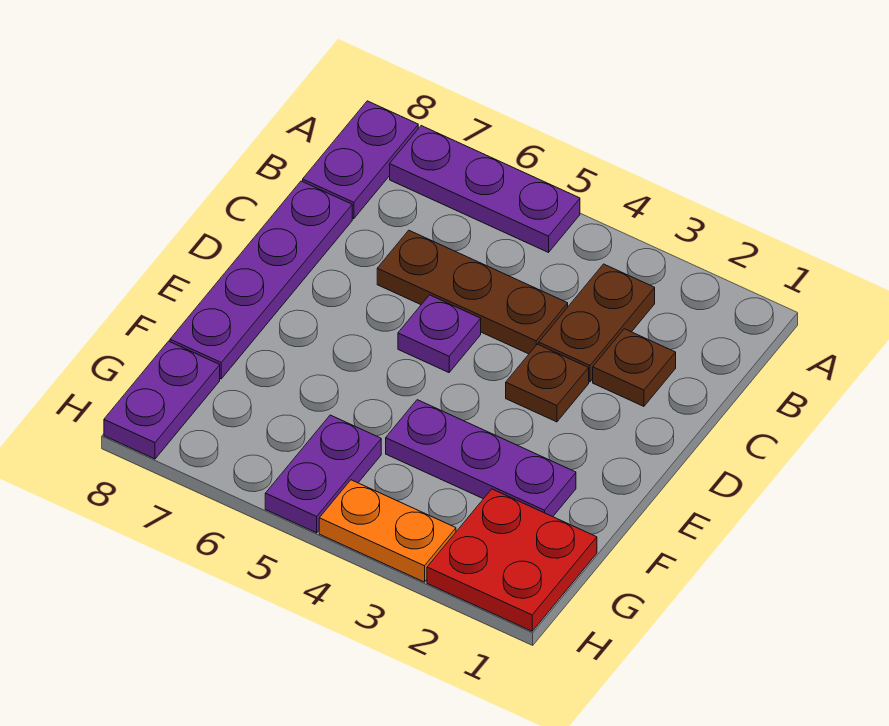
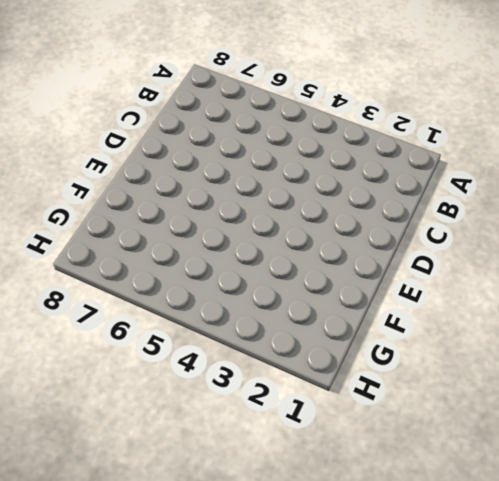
none -> purple 1x3 plate [390,126,580,252]
none -> purple 1x2 plate [303,101,418,219]
none -> brown 1x2 plate [539,264,655,382]

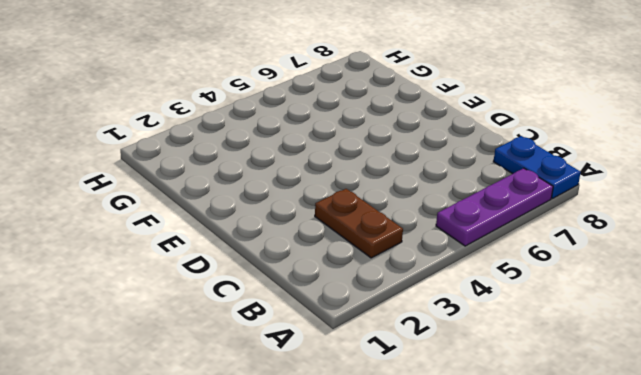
blue 1x2 plate [493,136,581,199] -> purple 1x2 plate [303,101,418,219]
none -> brown 1x1 plate [593,329,676,406]
none -> brown 1x3 plate [377,230,568,354]
none -> purple 1x4 plate [170,181,352,379]

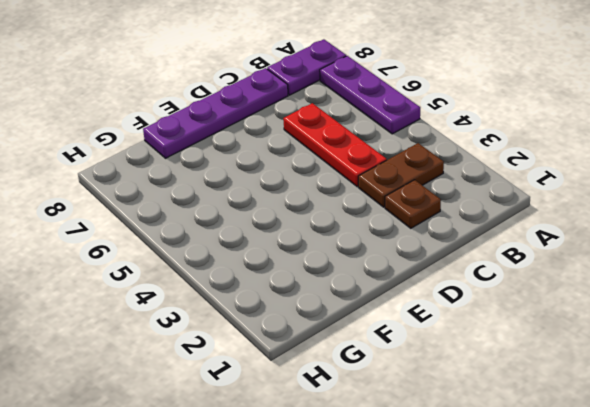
red 1x3 plate [283,103,387,187] -> brown 1x3 plate [377,230,568,354]
none -> brown 1x1 plate [506,344,589,422]
none -> purple 1x1 plate [398,295,481,372]
none -> purple 1x3 plate [386,400,576,517]

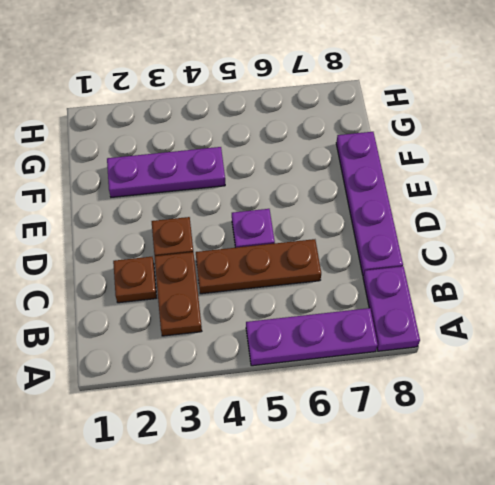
none -> red 2x2 plate [427,489,597,631]
none -> purple 1x2 plate [265,415,381,533]
none -> purple 1x2 plate [104,341,220,459]

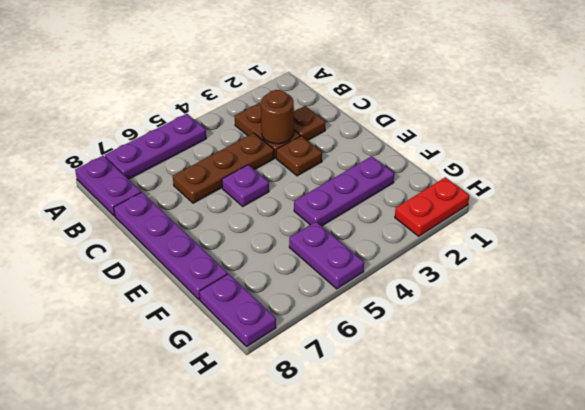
brown 1x1 round brick [261,90,294,144] -> none
red 1x2 plate [395,177,470,236] -> red 2x2 plate [427,489,597,631]
none -> orange 1x2 plate [319,480,456,582]

